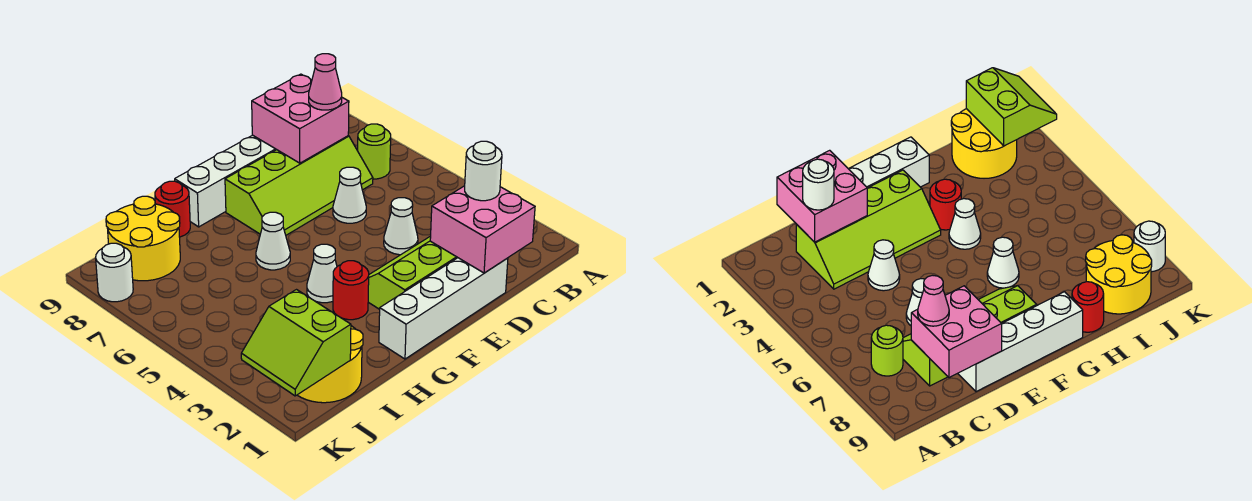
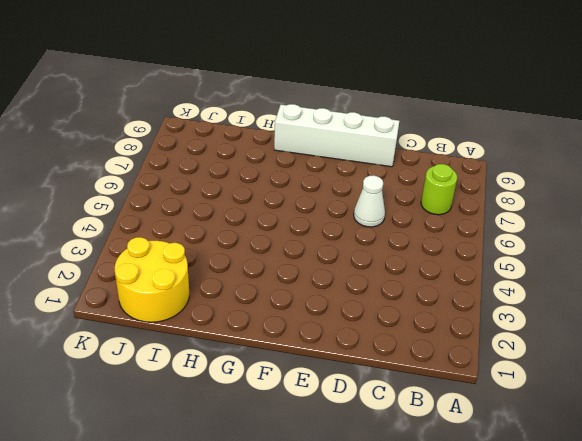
none -> lime 2x4 slope [368,236,458,309]
none -> lime 2x4 slope [225,136,373,235]
none -> white 1x4 brick [379,258,508,359]

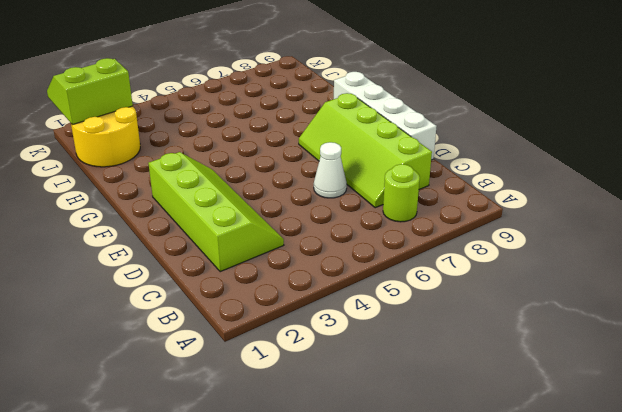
none -> white 1x4 brick [379,258,508,359]
none -> white 1x1 cone [384,198,418,255]
none -> red 1x1 round brick [333,261,369,320]

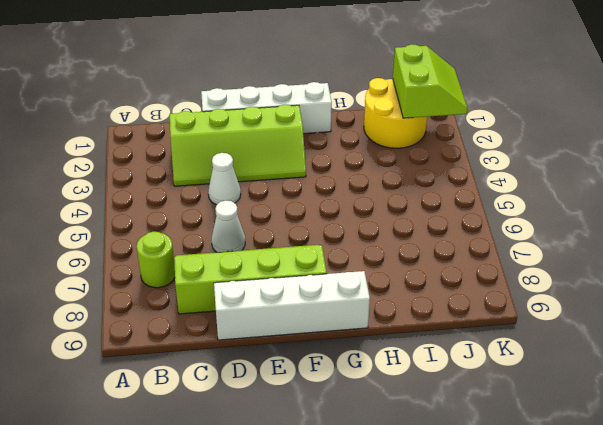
none -> red 1x1 round brick [333,261,369,320]
none -> white 1x1 cone [307,244,337,303]
none -> white 1x1 cone [256,212,290,270]

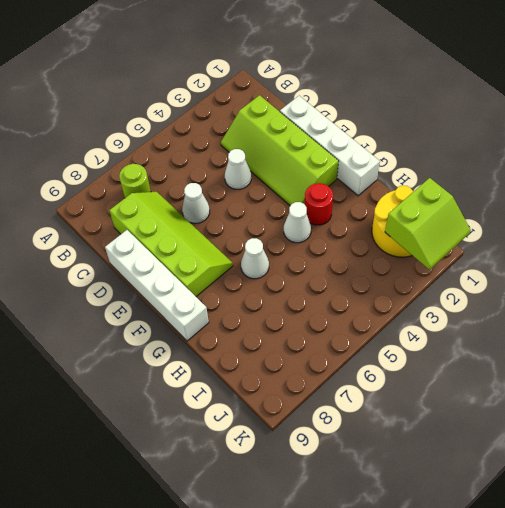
none -> red 1x1 round brick [155,181,190,237]
none -> yellow 2x2 round brick [106,196,180,281]
none -> white 1x1 round brick [96,243,133,302]

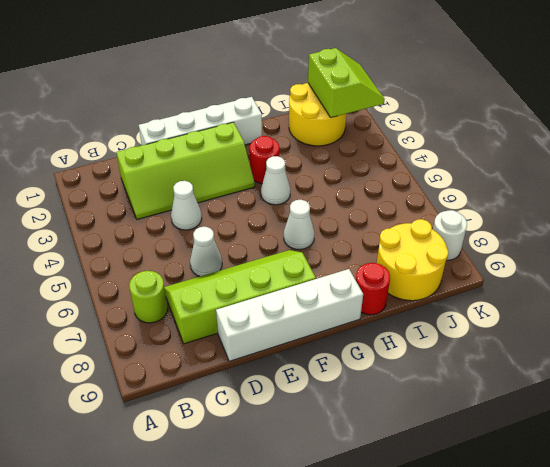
none -> pink 2x2 brick [430,186,535,273]
none -> pink 2x2 brick [252,74,349,163]
none -> white 1x1 round brick [465,141,502,201]

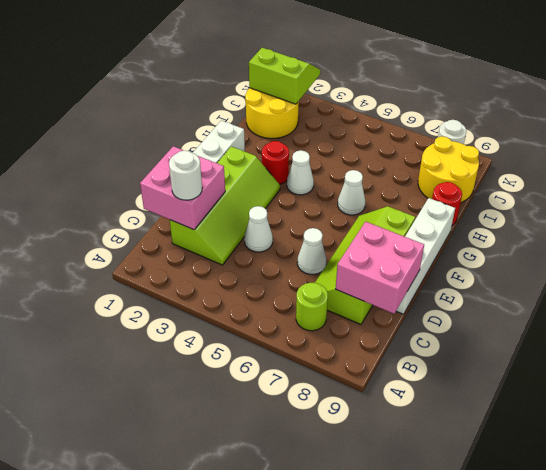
none -> pink 1x1 cone [309,54,342,110]

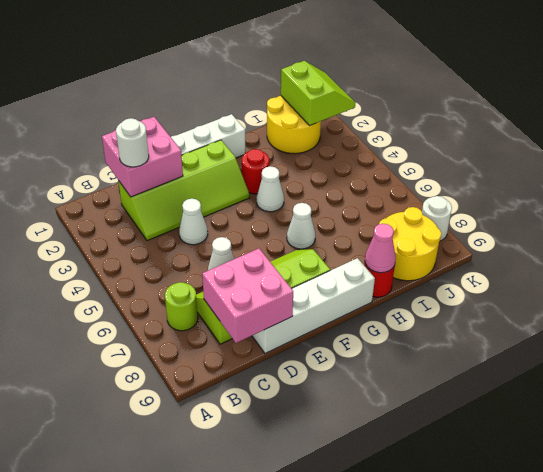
pink 1x1 cone [365,224,396,273] -> pink 1x1 cone moved to [309,54,342,110]

